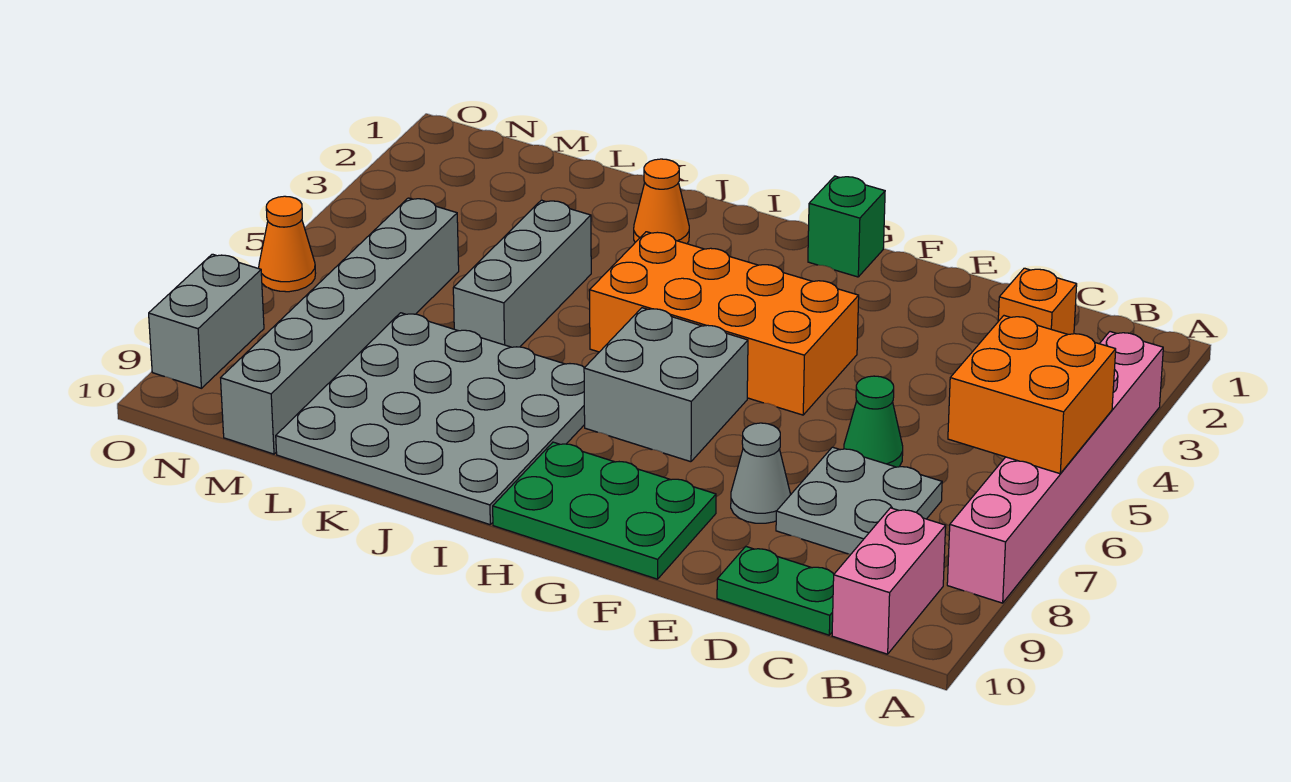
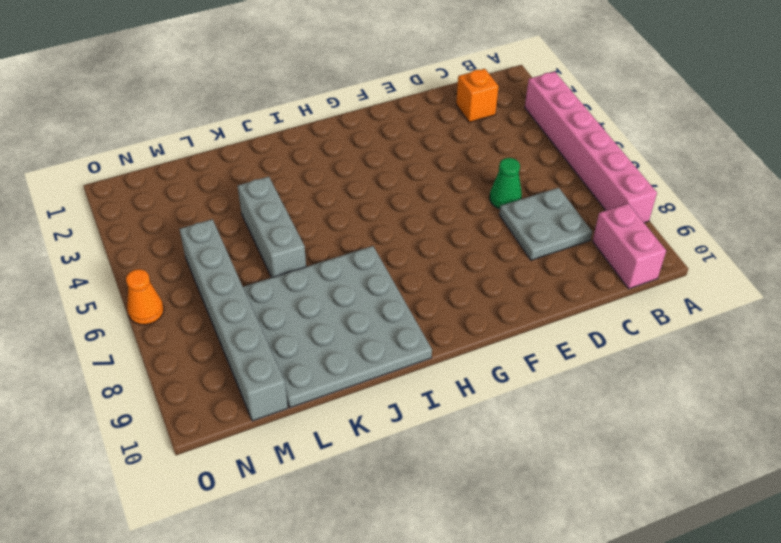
none -> green 1x2 plate [717,547,834,635]
none -> grey 1x1 cone [731,423,790,523]
none -> orange 2x4 brick [590,232,859,415]

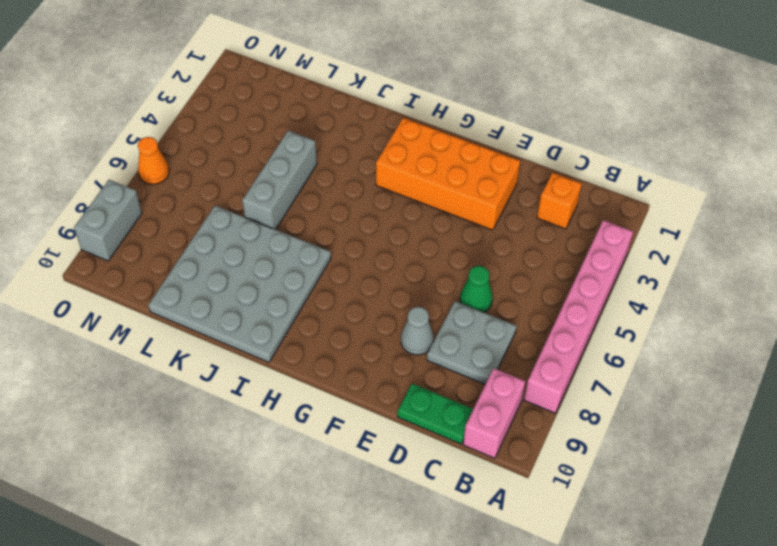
orange 2x4 brick [376,118,520,230] -> orange 2x4 brick moved to [590,232,859,415]
none -> green 2x3 plate [493,442,716,579]
none -> green 1x1 brick [808,176,885,277]
none -> grey 2x2 brick [584,308,748,462]

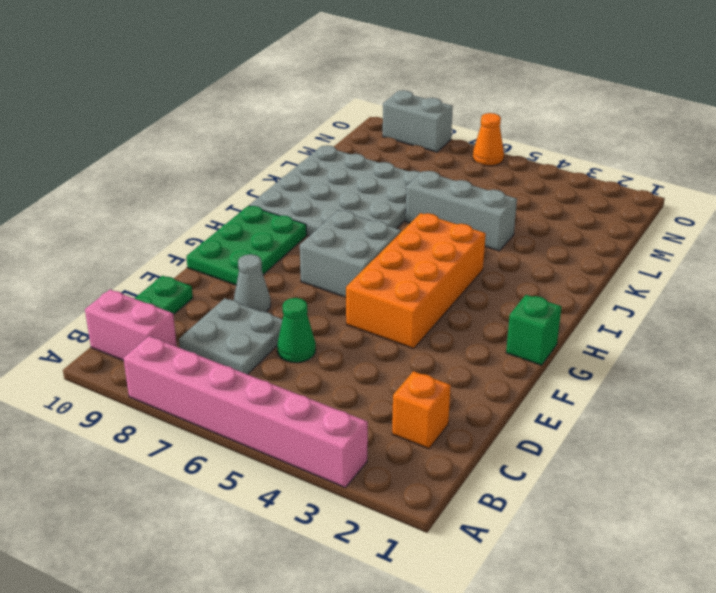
none -> orange 1x1 cone [634,159,689,244]
none -> grey 1x6 brick [221,198,459,454]
none -> orange 2x2 brick [948,316,1116,474]

